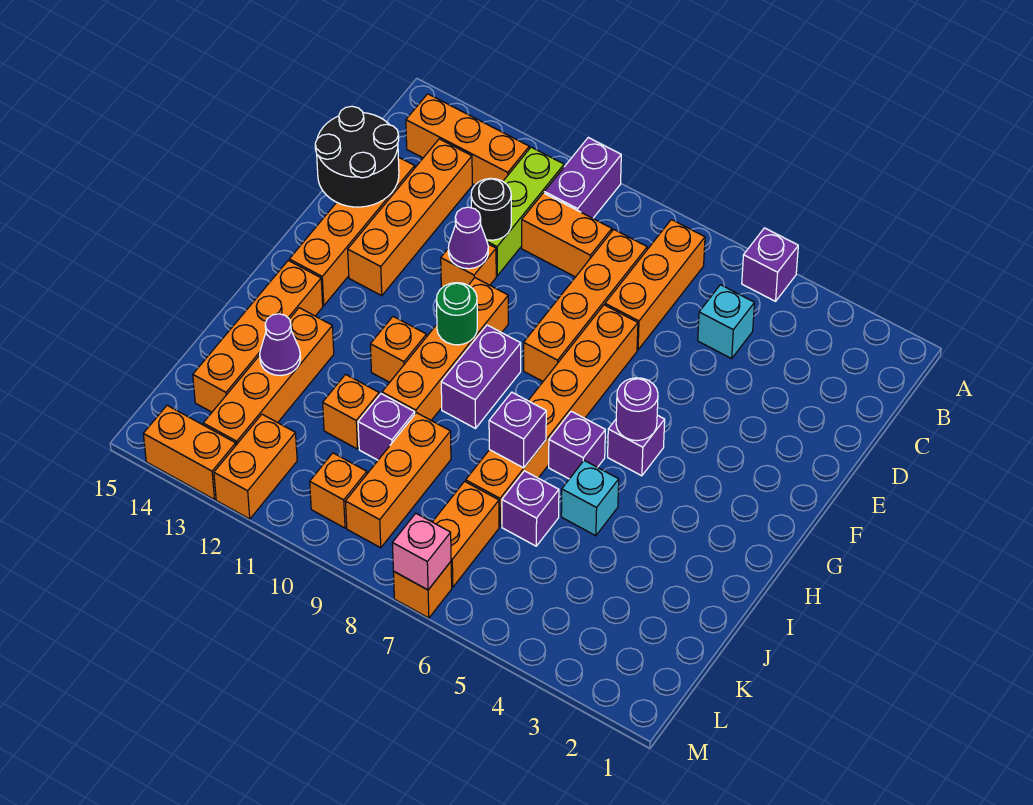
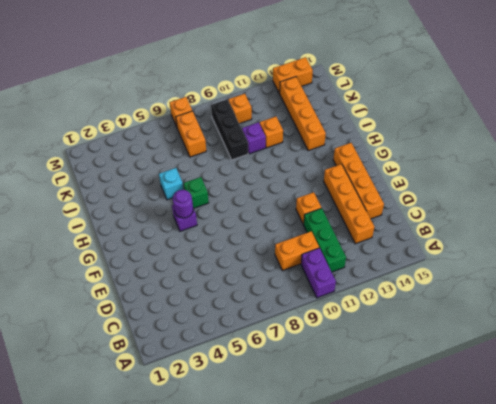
green 1x3 brick [303,208,346,272] -> lime 1x3 brick [487,147,564,276]
green 1x1 brick [184,177,209,208] -> purple 1x1 brick [549,411,605,479]
black 1x3 brick [211,99,248,160] -> orange 1x3 brick [345,413,451,548]
none -> purple 1x1 brick [742,228,798,301]
none -> orange 1x3 brick [605,220,705,350]
none -> orange 1x3 brick [406,94,529,185]
none -> cyan 1x1 brick [698,285,754,359]

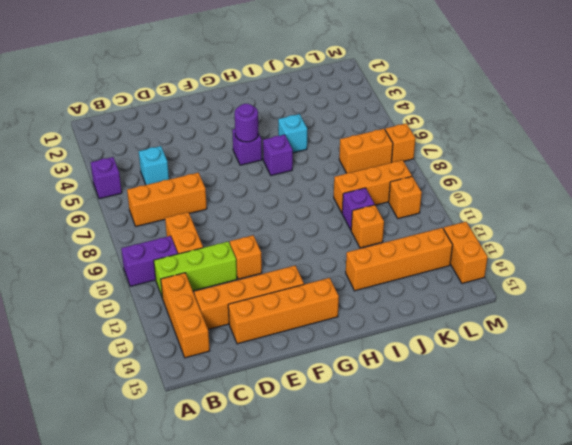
none -> orange 1x4 brick [524,229,647,381]
none -> orange 1x6 brick [466,305,638,526]
none -> orange 1x4 brick [382,278,508,420]
none -> purple 1x2 brick [441,325,521,428]

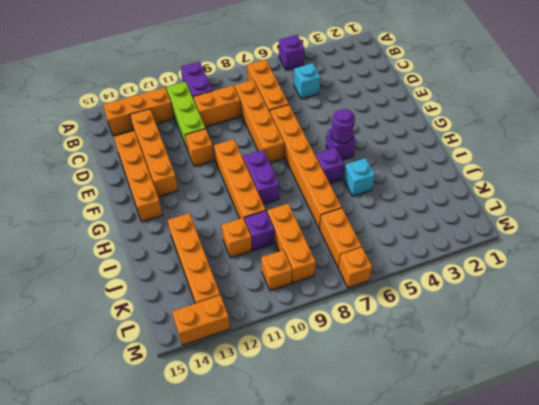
none -> orange 1x1 brick [370,317,427,382]
none -> orange 1x4 brick [193,261,323,412]
none -> purple 1x1 brick [502,471,559,546]
none -> orange 1x2 brick [214,414,297,519]

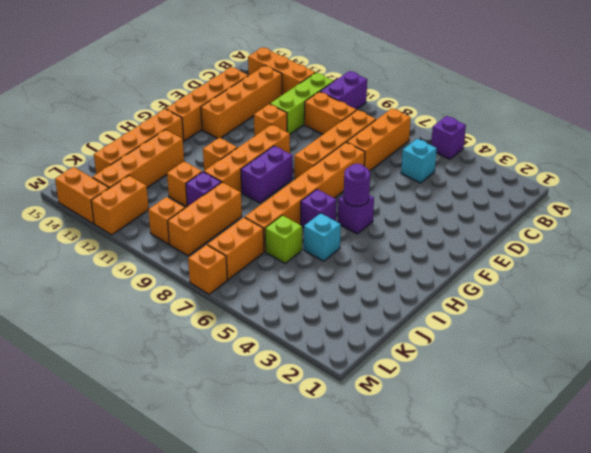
lime 1x1 brick [265,215,302,263] -> purple 1x1 brick [502,471,559,546]
none -> black 1x1 round brick [471,178,511,240]
none -> black 2x2 round brick [315,106,399,207]
none -> purple 1x1 cone [448,207,488,269]
none -> green 1x1 round brick [436,283,477,345]

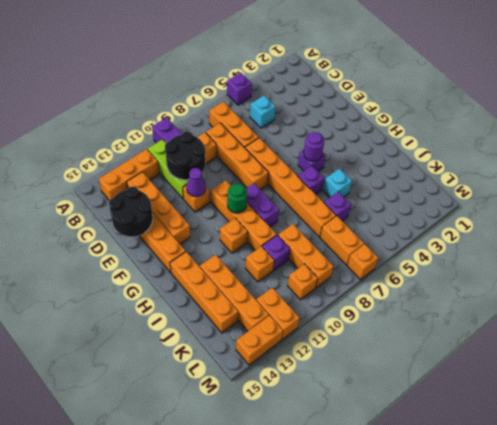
black 2x2 round brick [165,131,205,180] -> black 1x1 round brick [471,178,511,240]
none -> purple 1x1 brick [489,392,546,468]
none -> purple 1x1 cone [260,314,301,376]
none -> pink 1x1 brick [392,513,451,590]

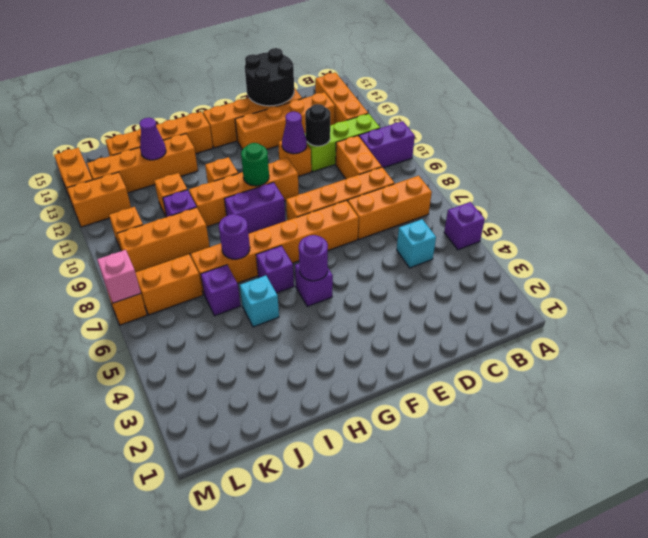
purple 1x1 round brick [219,214,250,259] -> purple 1x1 brick [489,392,546,468]

